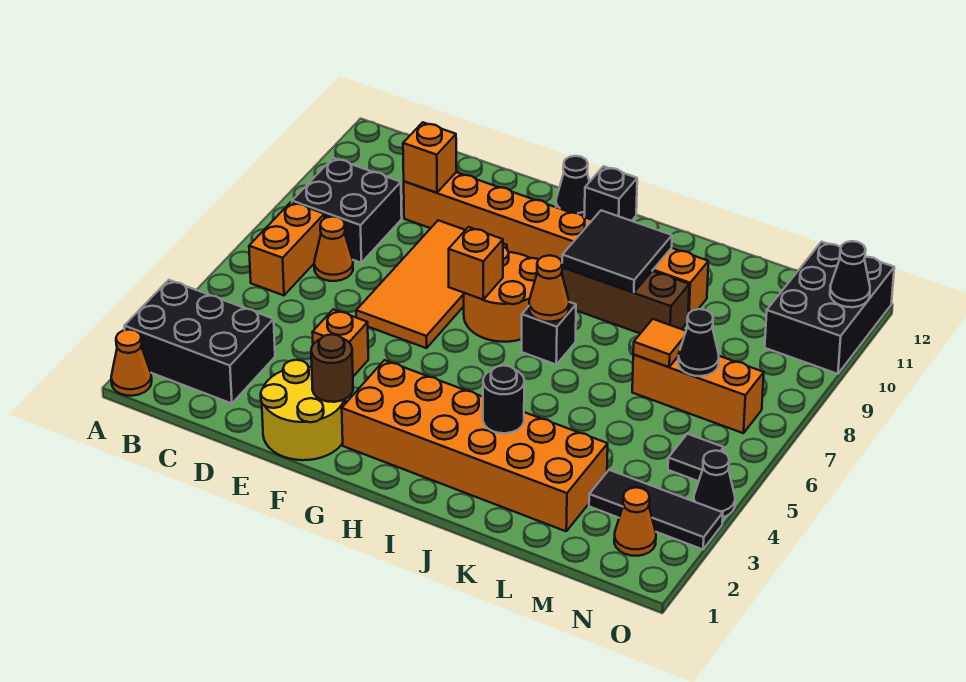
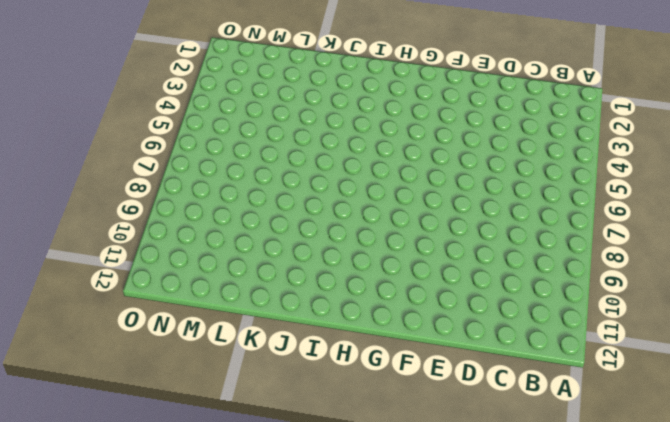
none -> orange 1x1 cone [111,329,152,396]
none -> black 2x3 brick [124,280,275,404]
none -> orange 1x2 brick [249,202,324,295]
none -> black 2x2 brick [292,158,402,263]

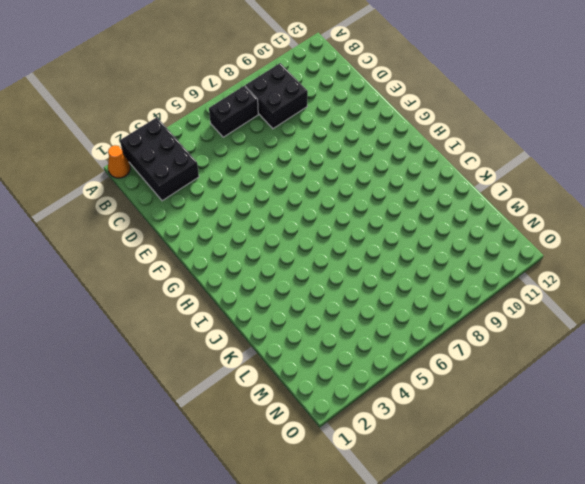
black 1x2 brick [209,86,258,137] -> orange 1x2 brick [249,202,324,295]
none -> orange 1x1 cone [314,217,353,281]
none -> orange 1x8 brick [404,172,708,314]
none -> yellow 2x2 round brick [261,360,345,460]
none -> orange 1x1 brick [312,309,368,377]

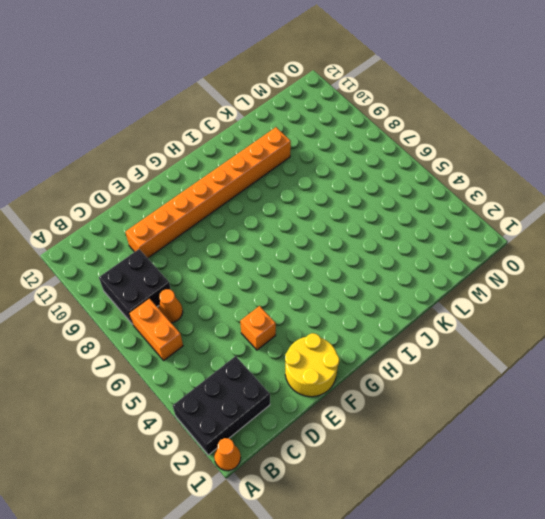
none -> orange 2x4 tile [356,220,507,348]
none -> orange 2x6 brick [342,360,608,531]
none -> orange 2x2 round brick [464,247,539,342]
none -> black 1x1 cone [556,156,589,217]

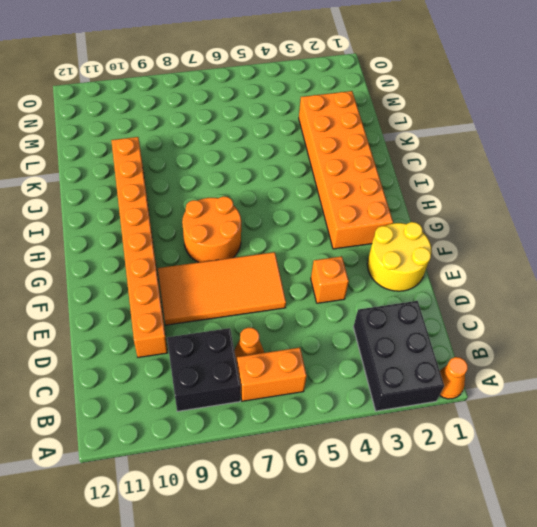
none -> black 1x1 cone [556,156,589,217]
none -> black 1x1 brick [584,166,637,221]
none -> black 1x1 brick [522,302,576,364]
none -> brown 1x3 brick [562,268,689,334]

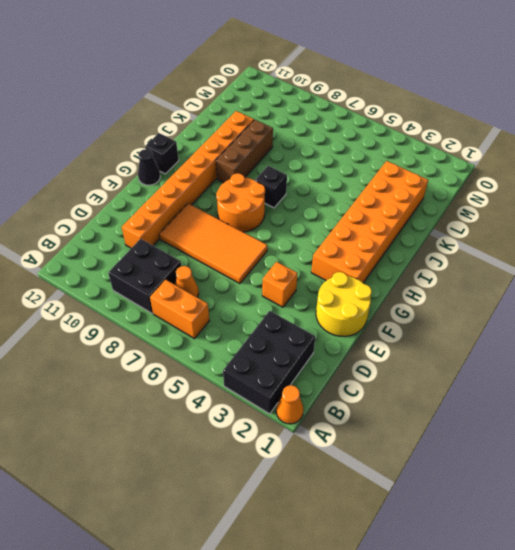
none -> orange 1x3 brick [632,355,764,433]
none -> black 1x3 tile [589,470,723,549]
none -> orange 1x1 cone [614,487,656,556]
none -> black 1x1 tile [668,434,724,481]

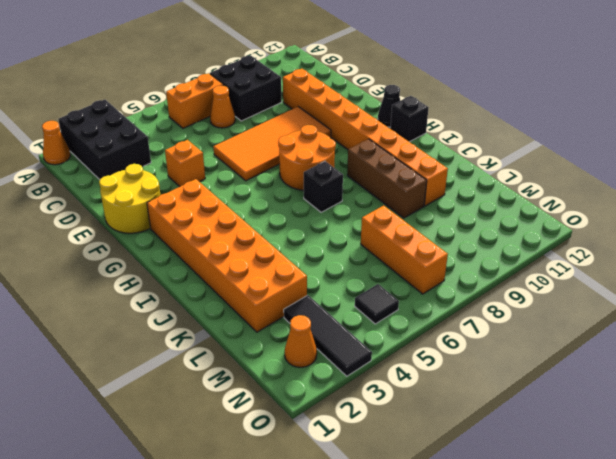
none -> black 2x3 brick [765,242,894,374]
none -> black 1x1 cone [694,451,735,517]
none -> orange 1x1 brick [403,122,456,193]
none -> brown 1x1 round brick [311,334,353,402]

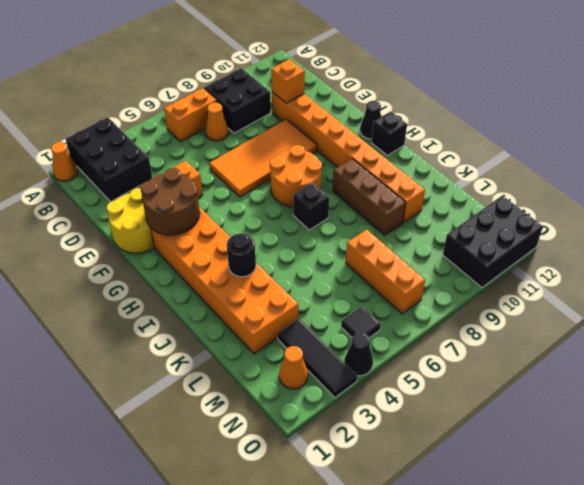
brown 2x2 round brick [141,168,200,235] -> brown 1x1 round brick [311,334,353,402]
none -> orange 1x1 brick [449,227,503,300]
none -> orange 1x1 cone [529,255,569,322]
none -> black 2x2 tile [562,210,672,293]
none -> orange 1x1 tile [633,319,686,367]

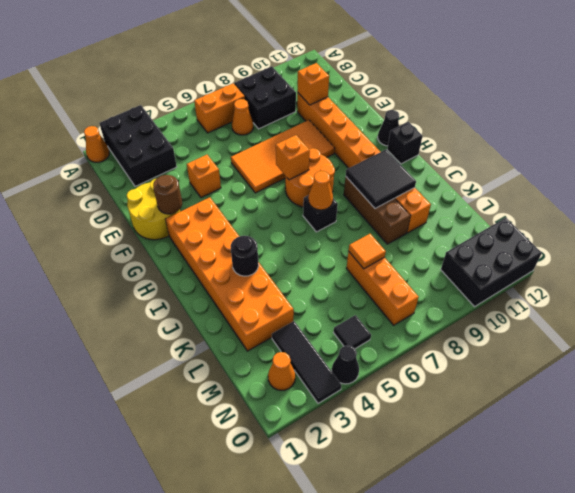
none -> black 1x1 cone [678,309,719,376]
none -> black 1x1 cone [830,241,870,307]

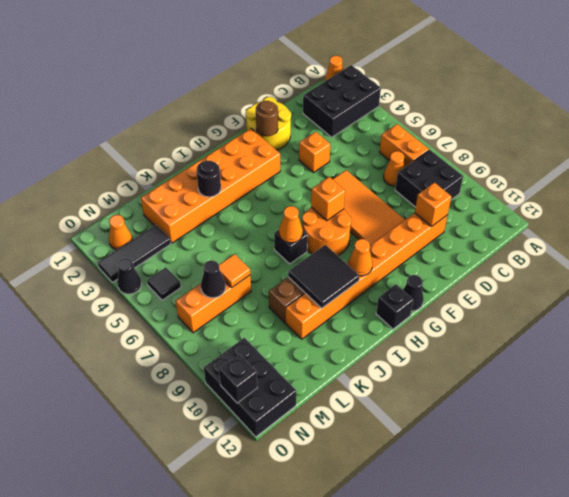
orange 1x1 cone [348,239,372,276] -> none
black 1x1 brick [219,354,258,403] -> black 1x1 cone [830,241,870,307]

